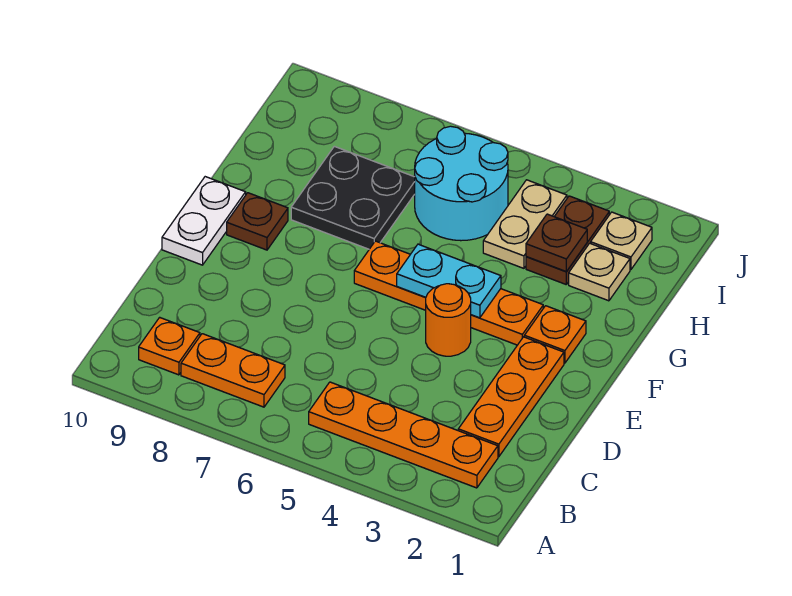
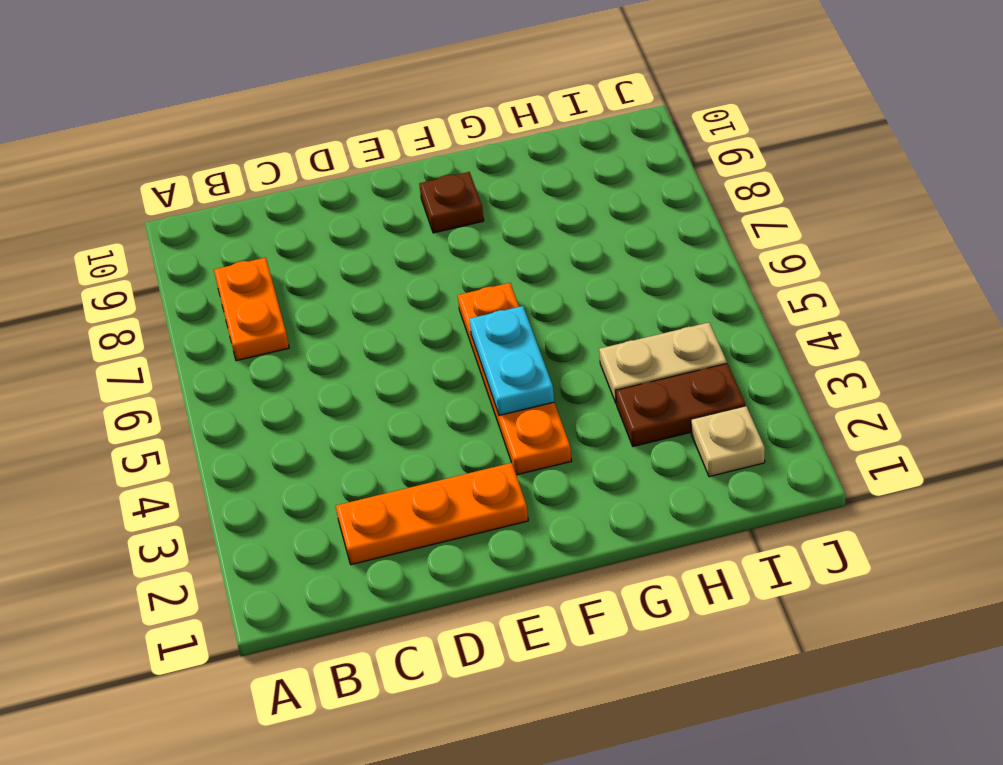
none -> orange 1x4 plate [309,382,498,488]
none -> orange 1x1 plate [139,317,200,375]
none -> orange 1x1 round brick [426,284,471,356]

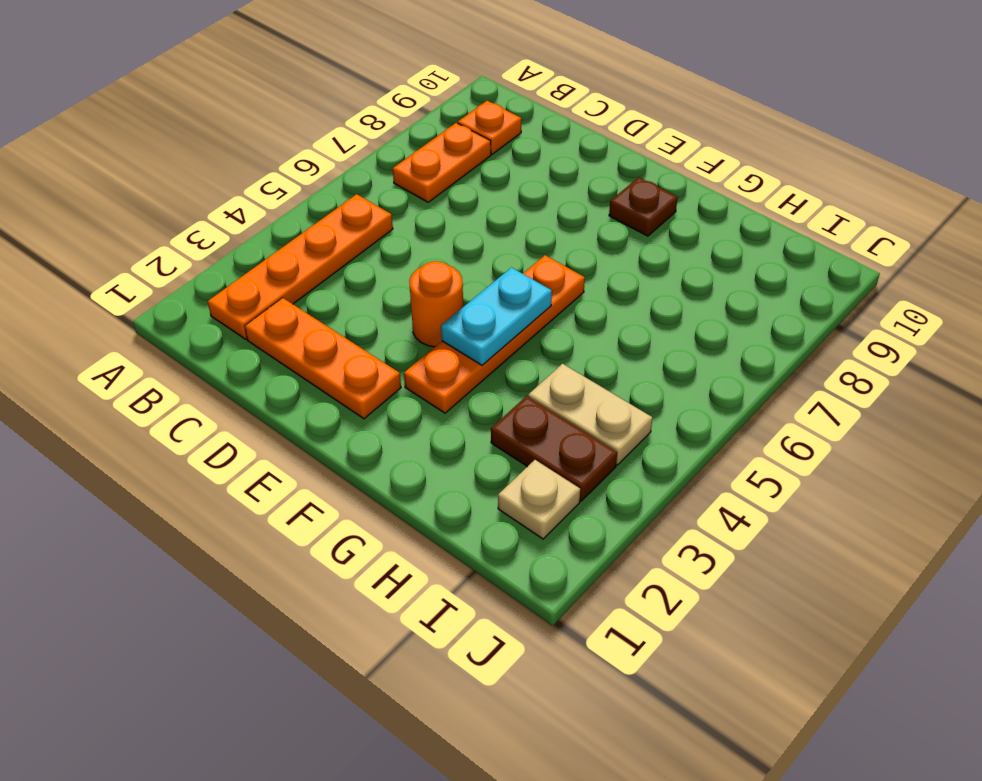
none -> white 1x2 plate [162,177,246,265]
none -> orange 1x1 plate [524,306,586,363]
none -> black 2x2 plate [291,146,415,249]

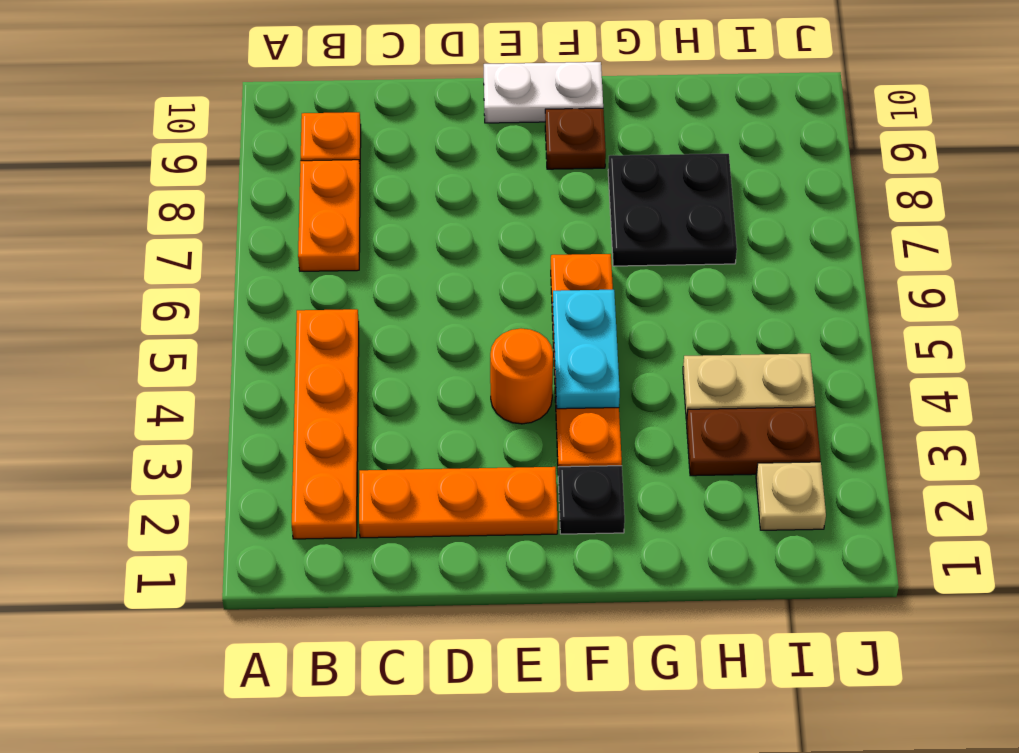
black 1x1 plate [558,466,625,534] -> orange 1x1 plate [524,306,586,363]
none -> tan 1x1 plate [569,243,630,301]
none -> cyan 2x2 round brick [415,126,508,241]
none -> brown 1x1 plate [526,214,587,272]

